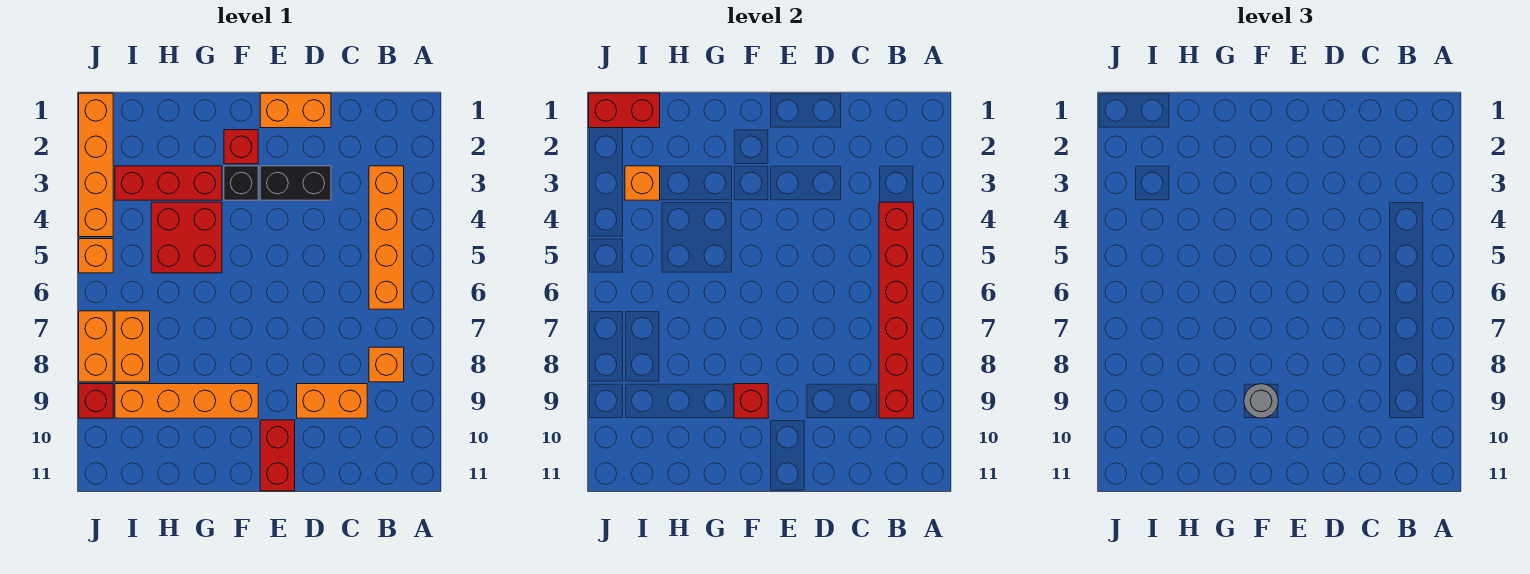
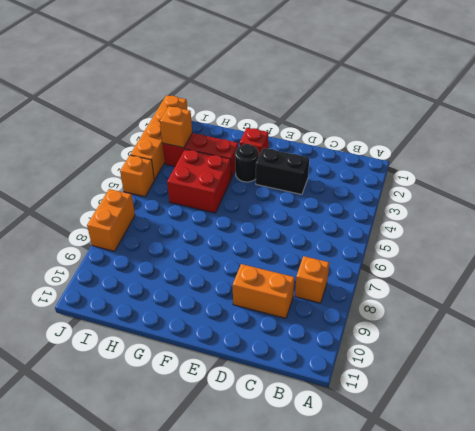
black 1x1 round brick [235,144,259,182] -> black 1x1 brick [224,166,258,200]
none -> orange 1x4 brick [369,166,404,309]
none -> orange 1x2 brick [260,93,331,128]
none -> red 1x2 brick [260,420,295,491]

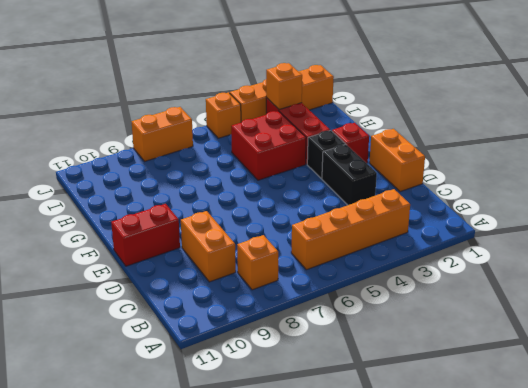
none -> orange 1x4 brick [115,384,258,418]
none -> orange 1x2 brick [115,311,150,382]
none -> red 1x1 brick [79,384,113,418]

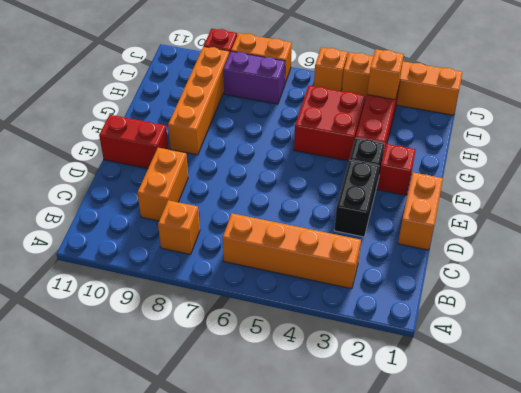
purple 1x2 brick [223,51,285,104] -> orange 1x2 brick [115,311,150,382]
none -> red 1x6 brick [879,202,914,418]
none -> red 1x1 brick [734,384,768,418]
none -> red 1x2 brick [589,93,660,128]

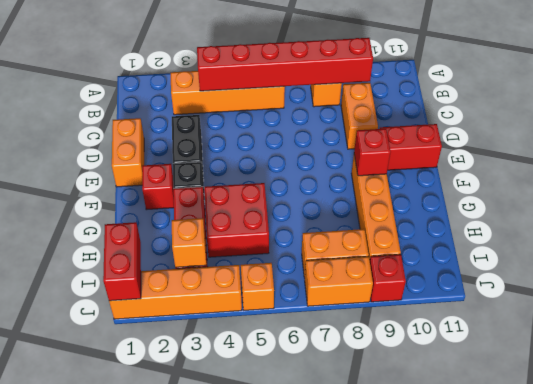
none -> grey 1x1 round brick [1244,384,1278,418]

